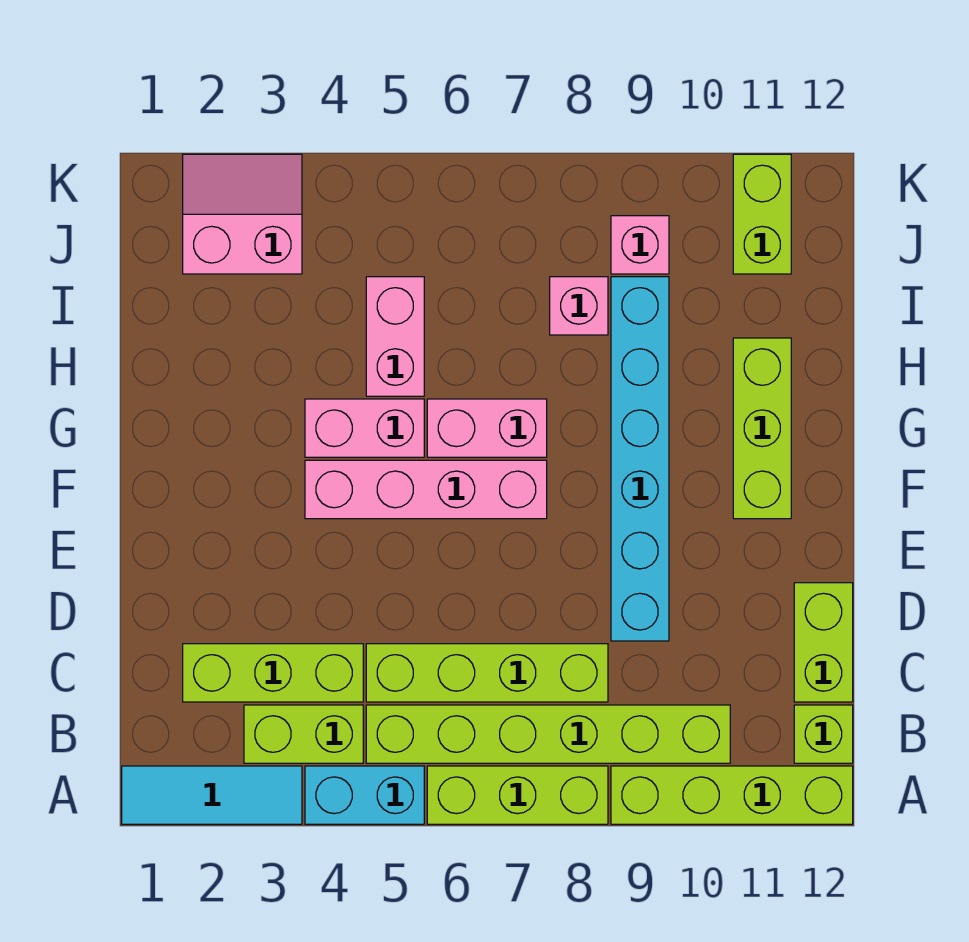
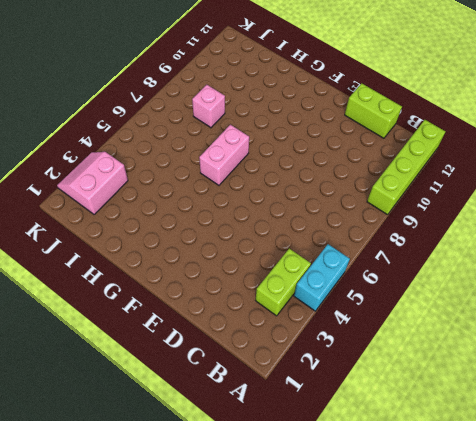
none -> cyan 1x3 tile [122,766,302,824]
none -> lime 1x3 brick [427,766,608,824]
none -> lime 1x6 brick [366,705,730,763]

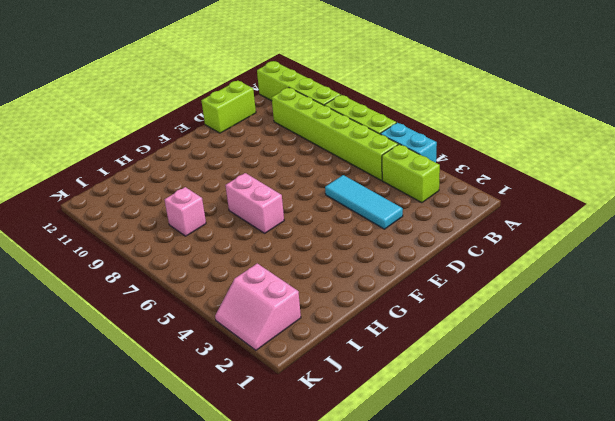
cyan 1x3 tile [325,175,403,229] -> cyan 1x3 tile moved to [122,766,302,824]
none -> lime 1x1 brick [794,705,853,763]
none -> lime 1x3 brick [183,644,363,702]
none -> lime 1x4 brick [366,644,608,702]

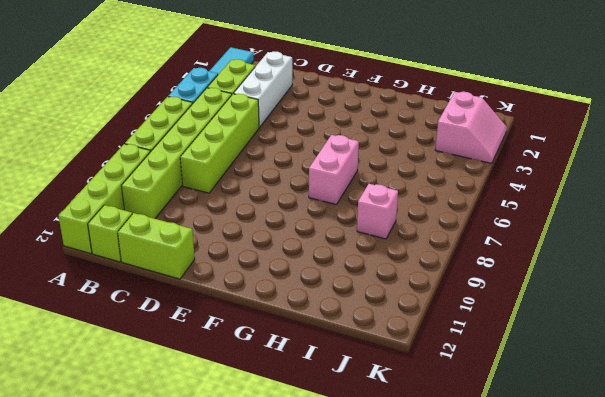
white 1x3 brick [234,52,292,127] -> lime 1x3 brick [183,644,363,702]
none -> cyan 1x6 brick [611,277,669,641]
none -> pink 1x4 brick [305,460,547,519]
none -> lime 1x3 brick [733,338,791,519]

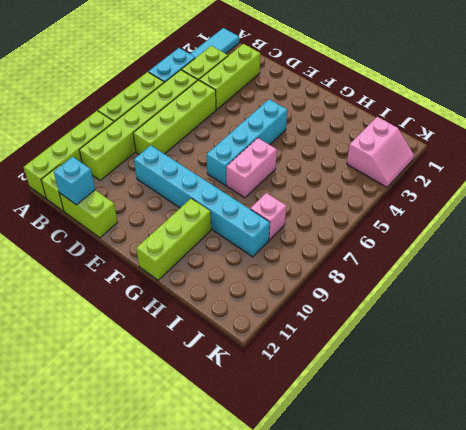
cyan 1x1 brick [54,157,95,205] -> none
cyan 1x4 brick [207,99,287,185] -> pink 1x4 brick [305,460,547,519]
lime 1x3 brick [136,199,211,280] -> lime 1x3 brick turned to [733,338,791,519]
none -> pink 1x2 brick [305,399,424,457]
none -> pink 1x2 brick [366,277,424,396]
none -> pink 1x1 brick [611,216,669,274]

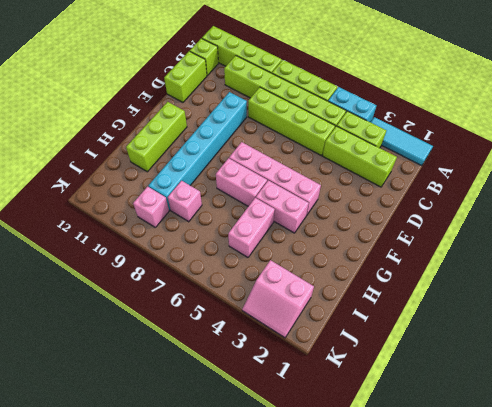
none -> lime 1x2 brick [733,154,791,274]

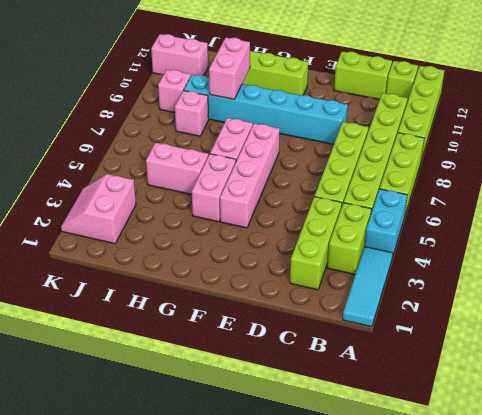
pink 1x2 brick [209,38,250,99] -> none
pink 1x2 brick [151,34,208,75] -> lime 1x2 brick [733,154,791,274]

